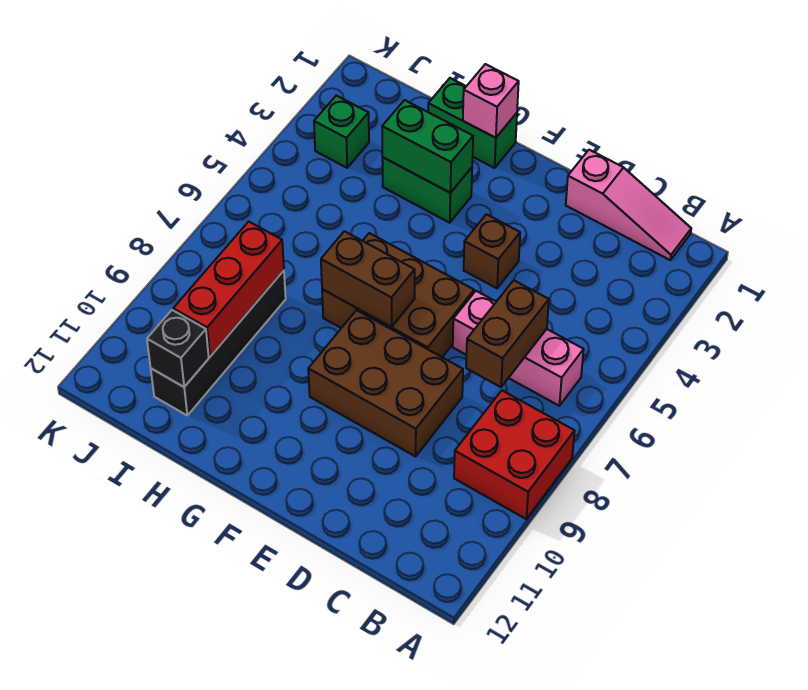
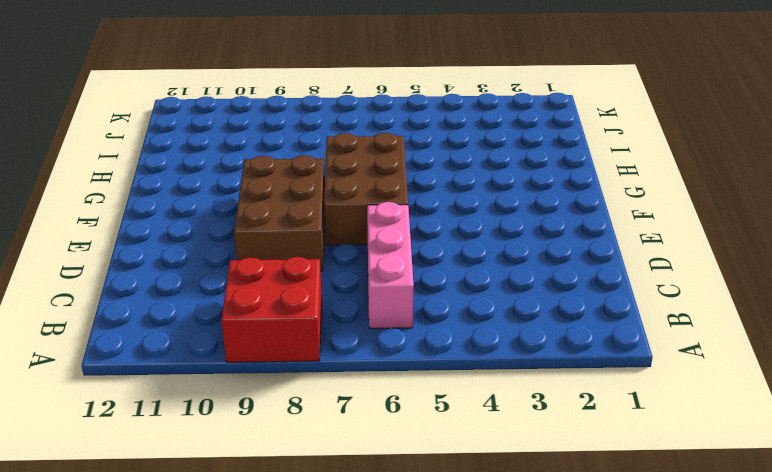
none -> pink 1x3 slope [566,150,691,260]
none -> brown 1x1 brick [464,214,520,288]
none -> green 1x2 brick [428,78,517,168]

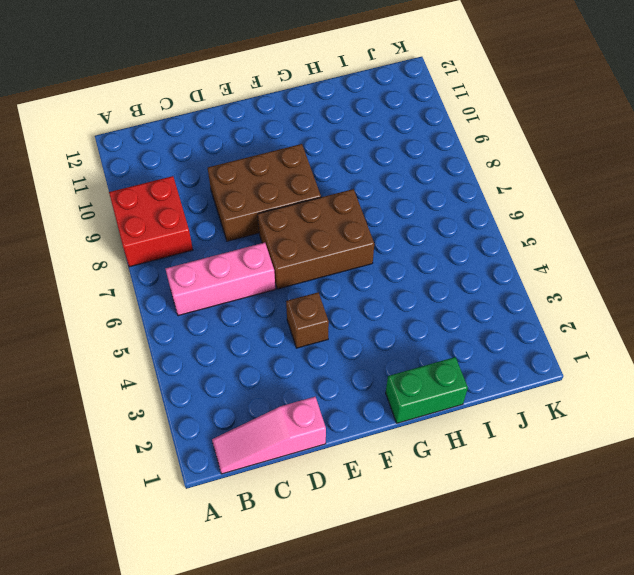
none -> green 1x2 brick [382,157,472,223]
none -> black 1x4 brick [151,271,286,415]
none -> green 1x1 brick [314,96,369,168]

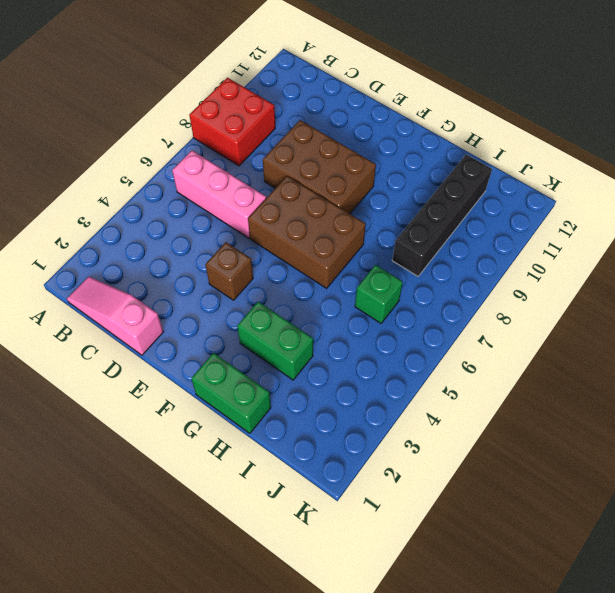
green 1x1 brick [355,265,403,323] -> green 1x1 brick moved to [314,96,369,168]
none -> brown 1x2 brick [466,280,549,387]
none -> brown 1x2 brick [321,231,415,327]
none -> pink 1x1 brick [463,64,519,138]

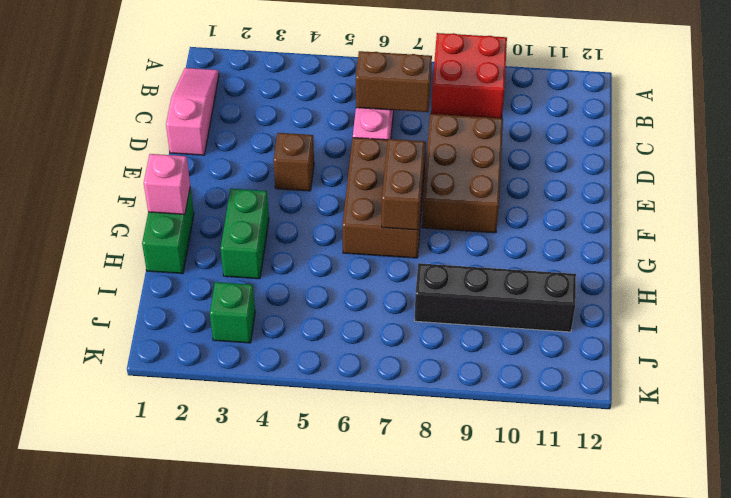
none -> green 1x2 brick [382,100,473,193]
none -> red 1x3 brick [173,222,284,357]
none -> black 1x1 brick [147,310,209,387]

